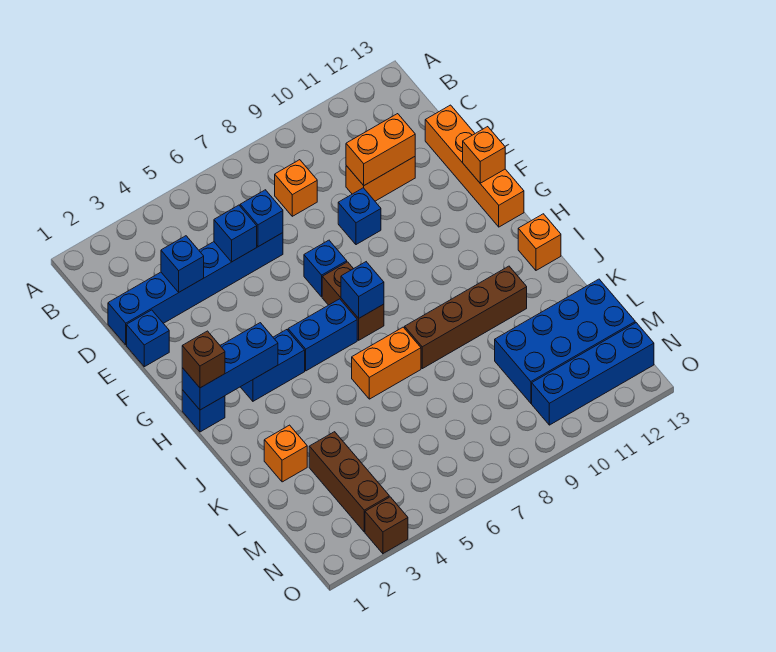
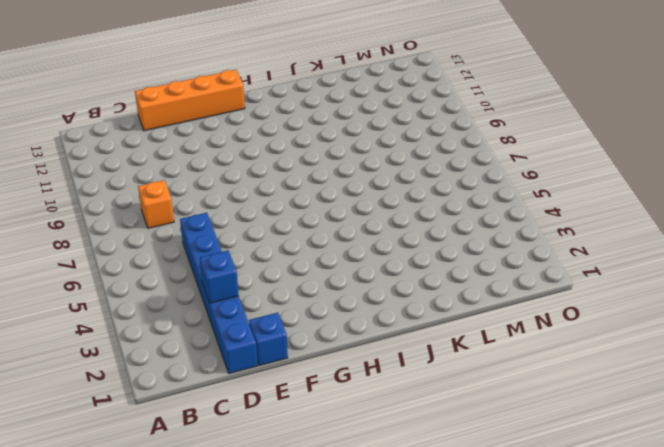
none -> orange 1x2 brick [346,157,415,201]
none -> blue 1x1 brick [338,188,381,245]
none -> blue 1x1 brick [304,240,347,297]

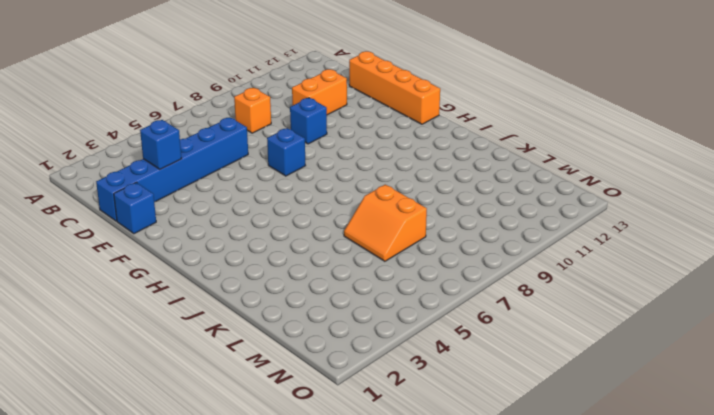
orange 2x2 slope [344,185,427,261] -> none
none -> brown 1x2 brick [322,262,384,340]
none -> blue 1x1 brick [182,390,225,432]
none -> blue 1x2 brick [241,330,305,401]

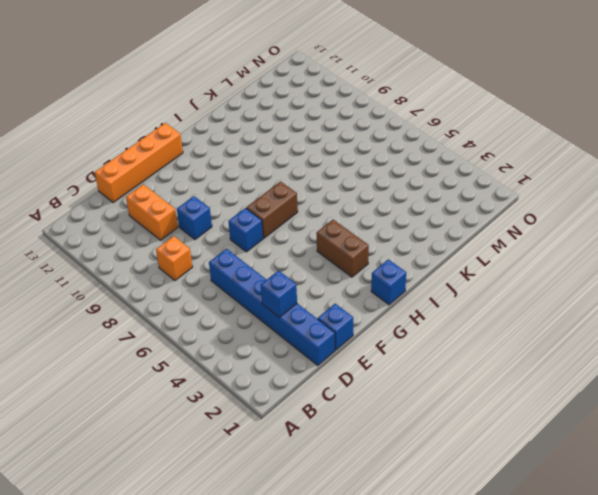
brown 1x2 brick [316,220,369,277] -> blue 1x2 brick [241,330,305,401]
none -> blue 1x2 brick [288,299,357,371]
none -> orange 1x1 brick [518,214,561,270]
none -> orange 1x2 brick [352,327,421,399]

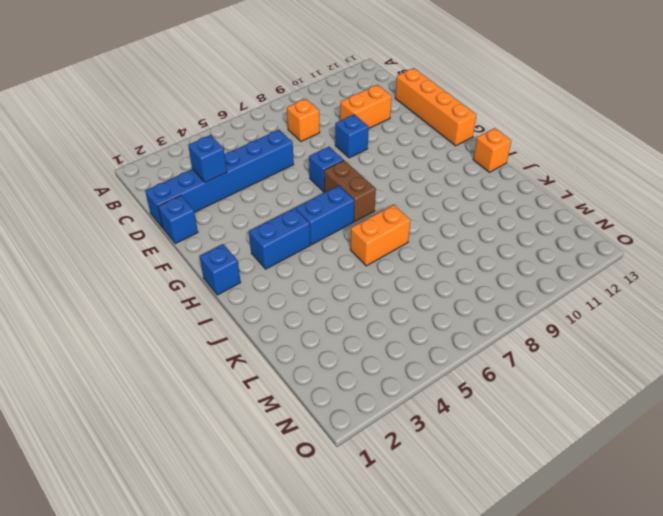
none -> brown 1x4 brick [405,266,527,369]
none -> orange 1x1 brick [264,425,307,482]
none -> brown 1x3 brick [309,432,389,532]

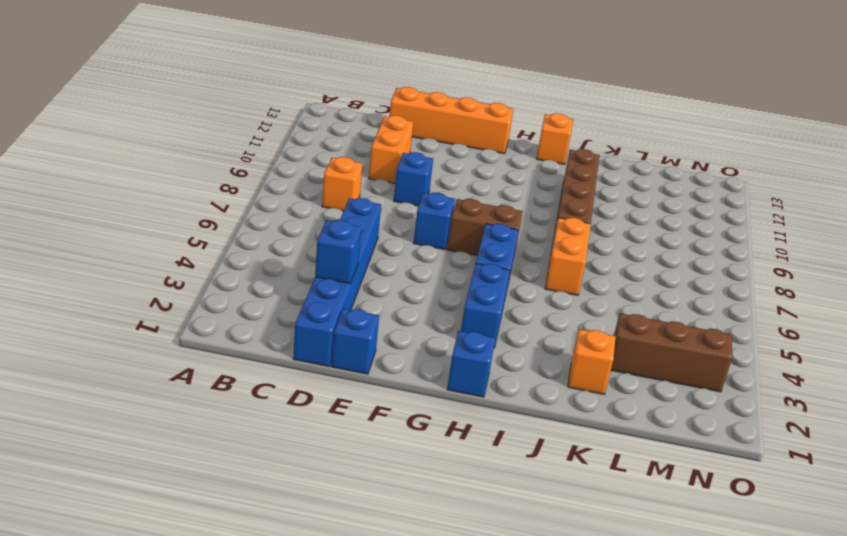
none -> blue 2x4 brick [495,279,635,403]
none -> blue 1x4 brick [532,323,654,425]
none -> brown 1x1 brick [365,497,408,554]

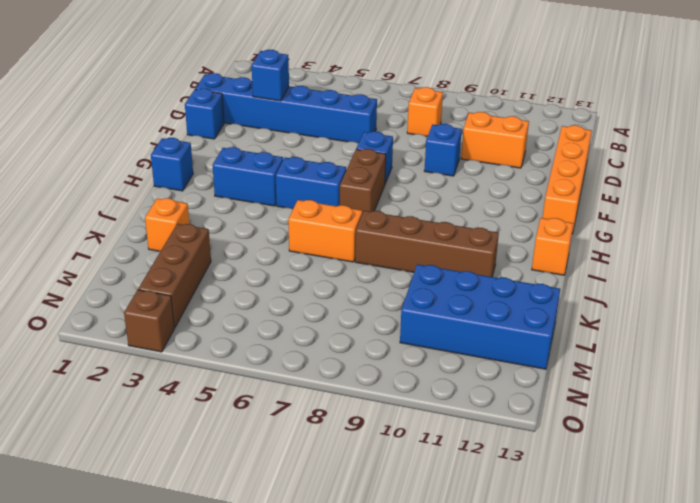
none -> blue 1x4 brick [532,323,654,425]
none -> blue 1x1 brick [214,205,257,262]
none -> blue 1x1 brick [240,190,283,247]

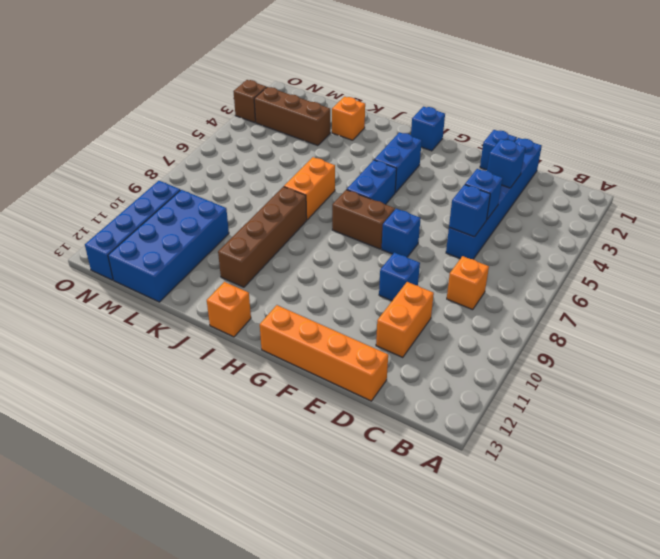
none -> orange 1x2 brick [346,114,415,185]
none -> orange 1x1 brick [463,127,505,183]
none -> blue 1x3 brick [182,323,278,410]

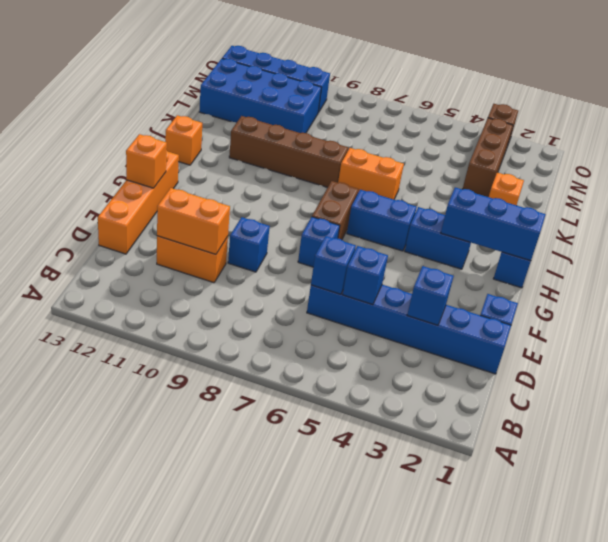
none -> orange 1x1 brick [275,160,317,216]
none -> blue 1x1 brick [341,262,384,318]
none -> brown 1x1 brick [182,331,225,388]

